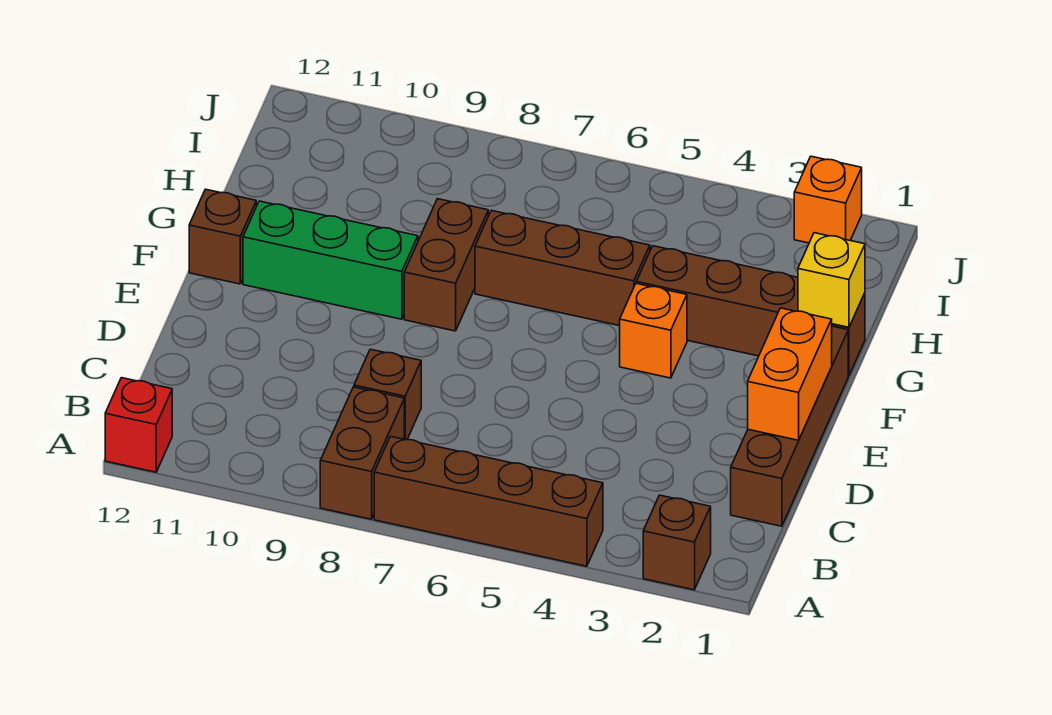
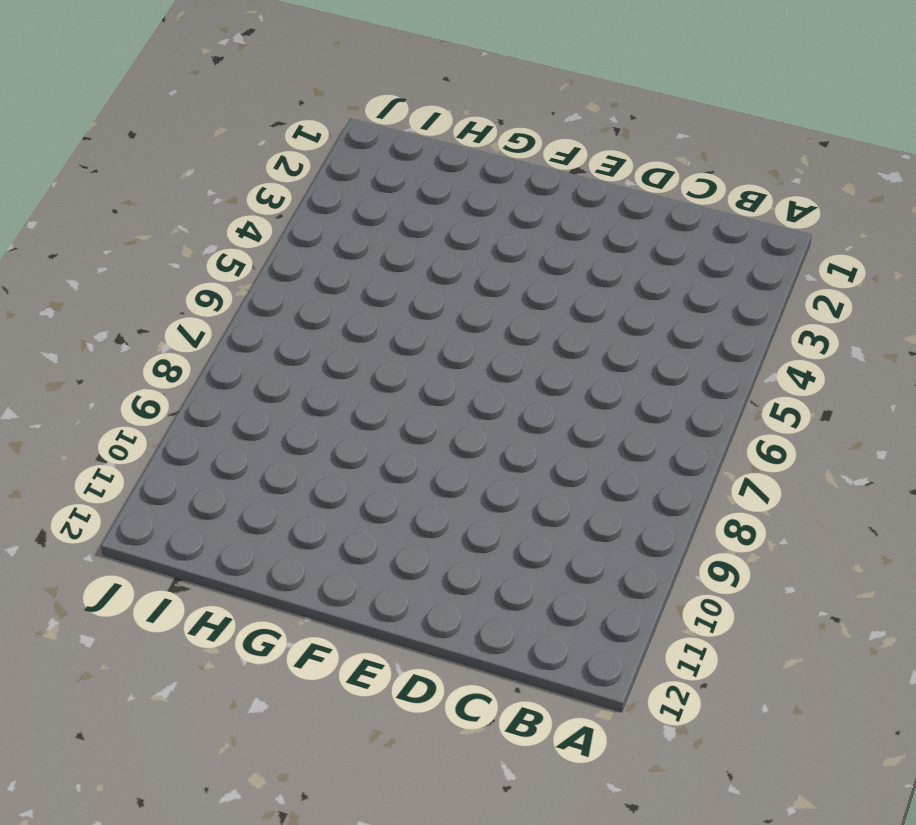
none -> brown 1x1 brick [643,495,711,590]
none -> brown 1x4 brick [374,436,603,566]
none -> brown 1x2 brick [320,387,404,519]

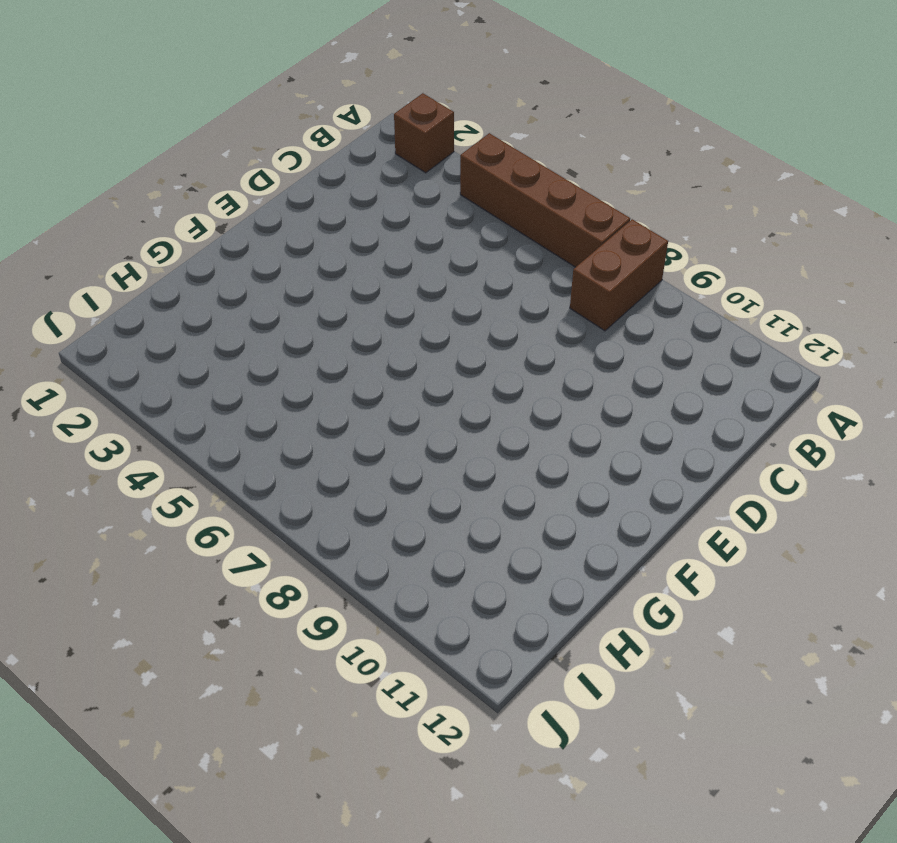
none -> red 1x1 brick [105,378,172,472]
none -> brown 1x4 brick [731,326,848,526]
none -> brown 1x1 brick [354,349,421,440]

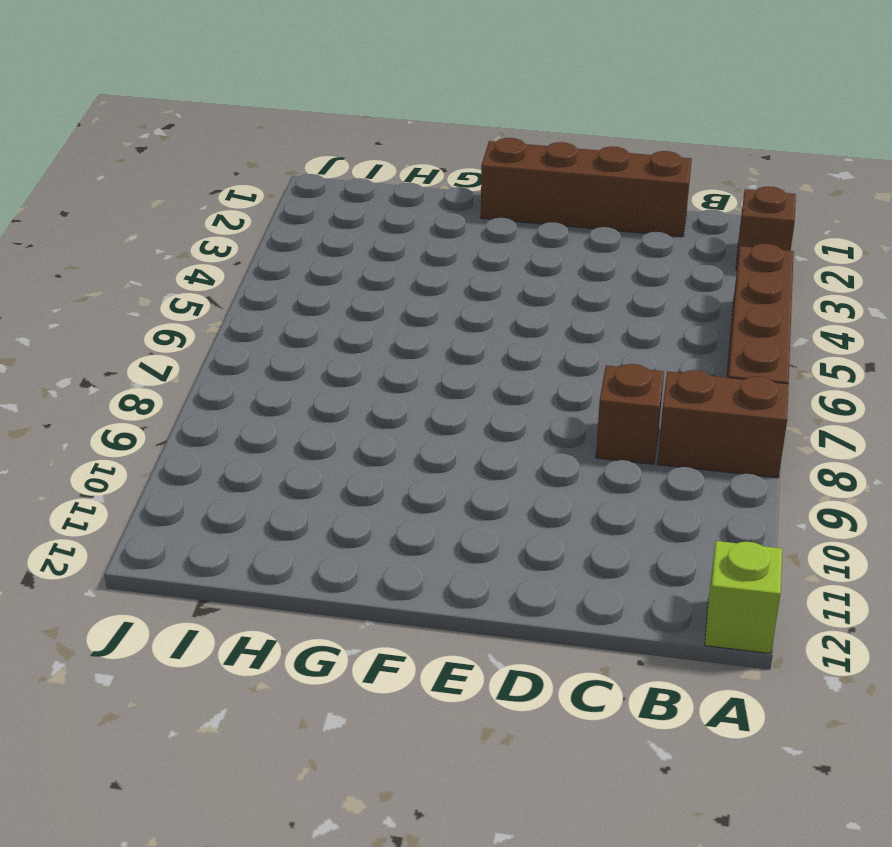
lime 1x1 brick [705,541,782,654] -> red 1x1 brick [105,378,172,472]
none -> orange 1x1 brick [620,284,687,378]
none -> brown 1x2 brick [404,199,488,331]
none -> green 1x3 brick [243,201,418,319]

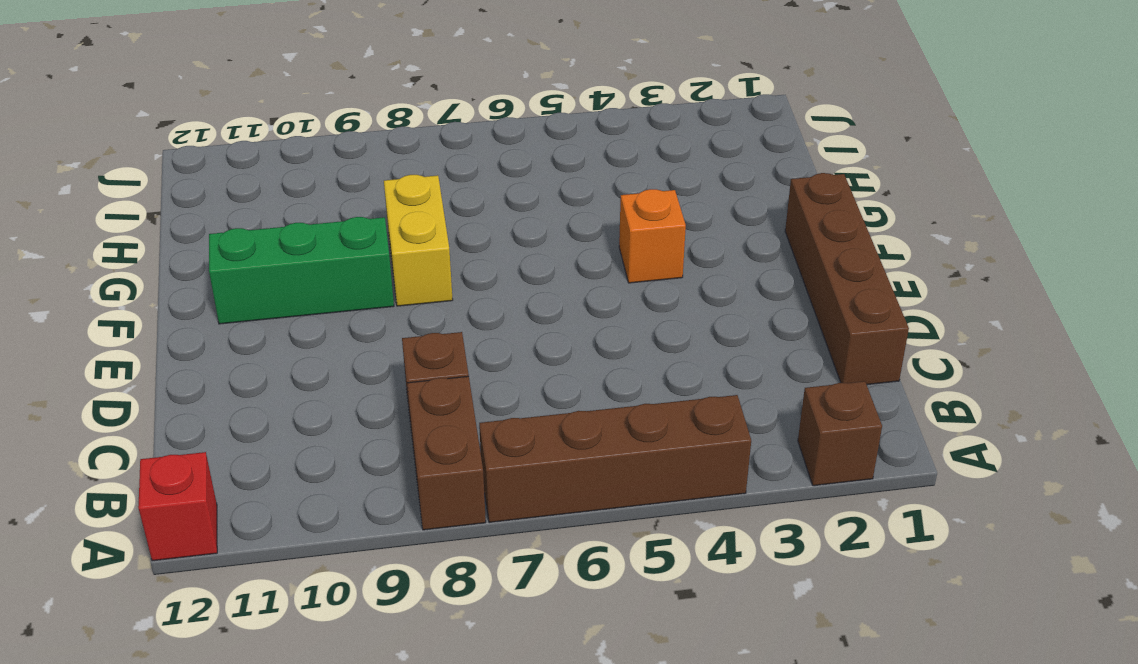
yellow 1x2 brick [384,175,453,306] -> brown 1x2 brick [404,199,488,331]
none -> brown 1x1 brick [189,189,256,284]
none -> brown 1x4 brick [636,246,865,376]
none -> brown 1x3 brick [475,210,650,326]

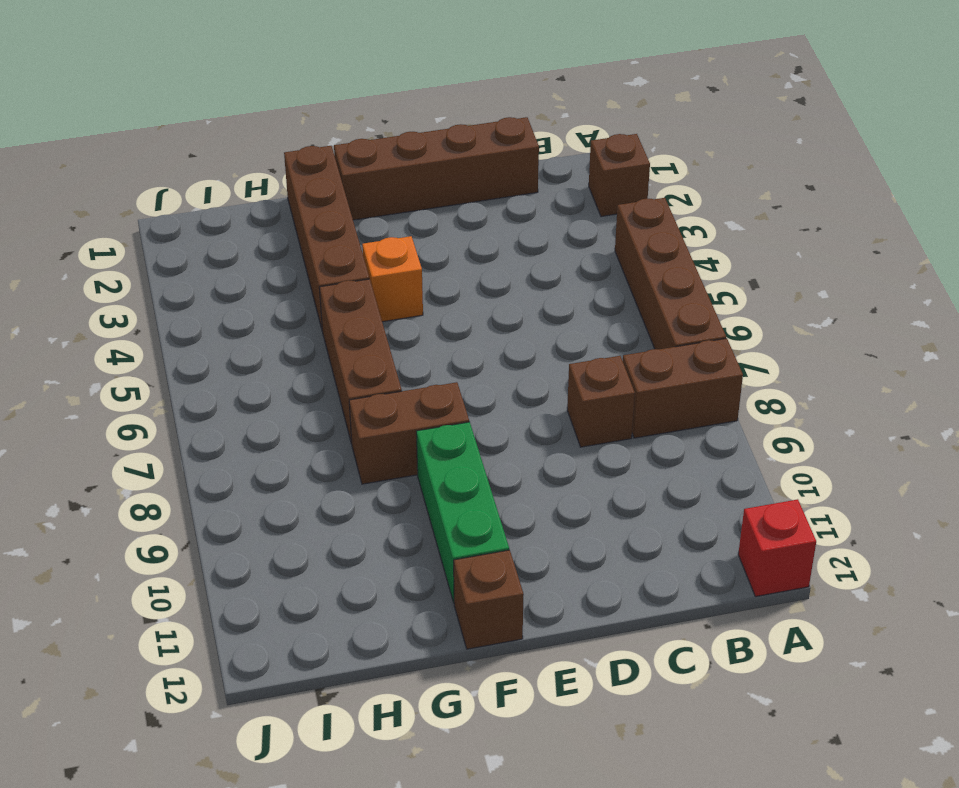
none -> orange 1x1 brick [794,156,862,243]
none -> orange 1x2 brick [748,308,832,440]
none -> yellow 1x1 brick [798,233,865,327]

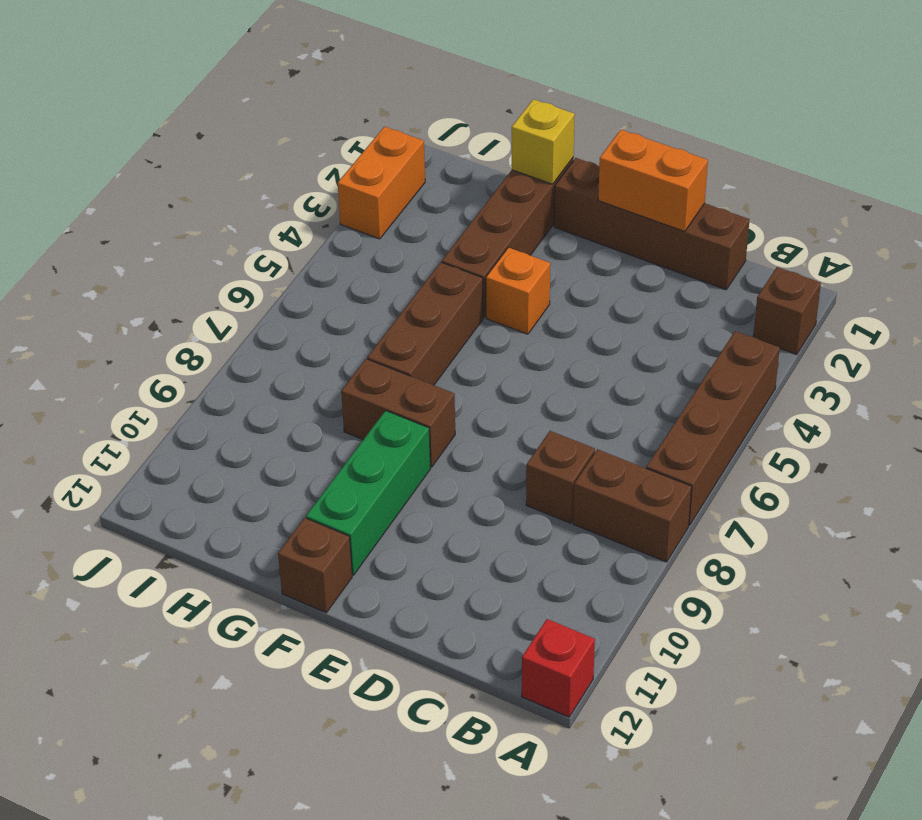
orange 1x2 brick [338,127,425,239] -> orange 1x1 brick [794,156,862,243]

